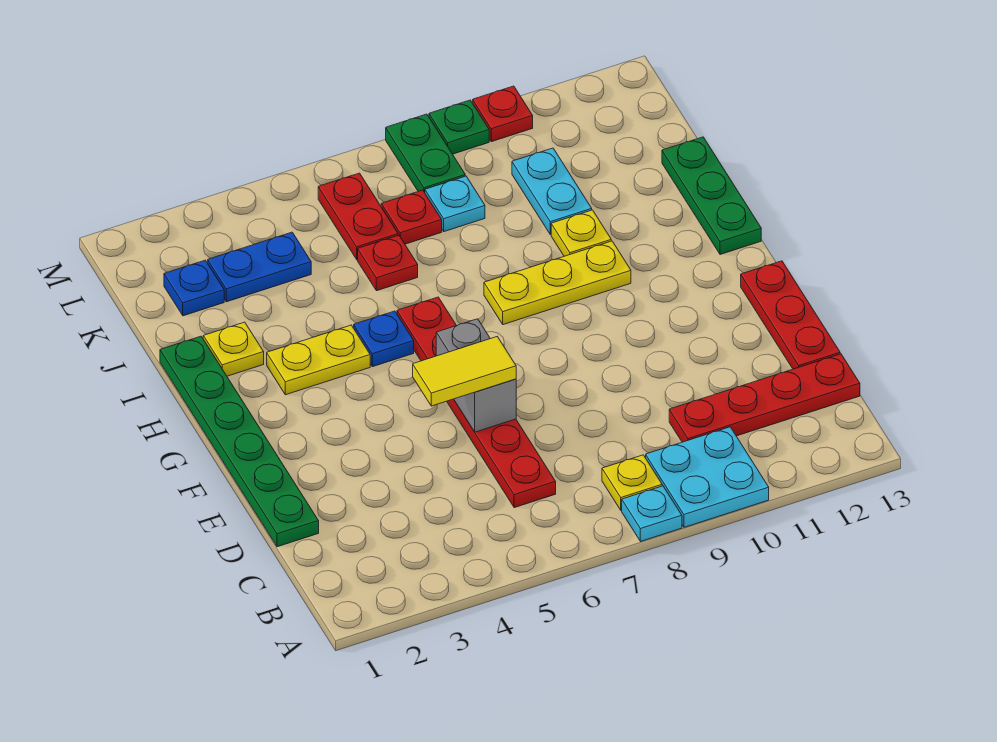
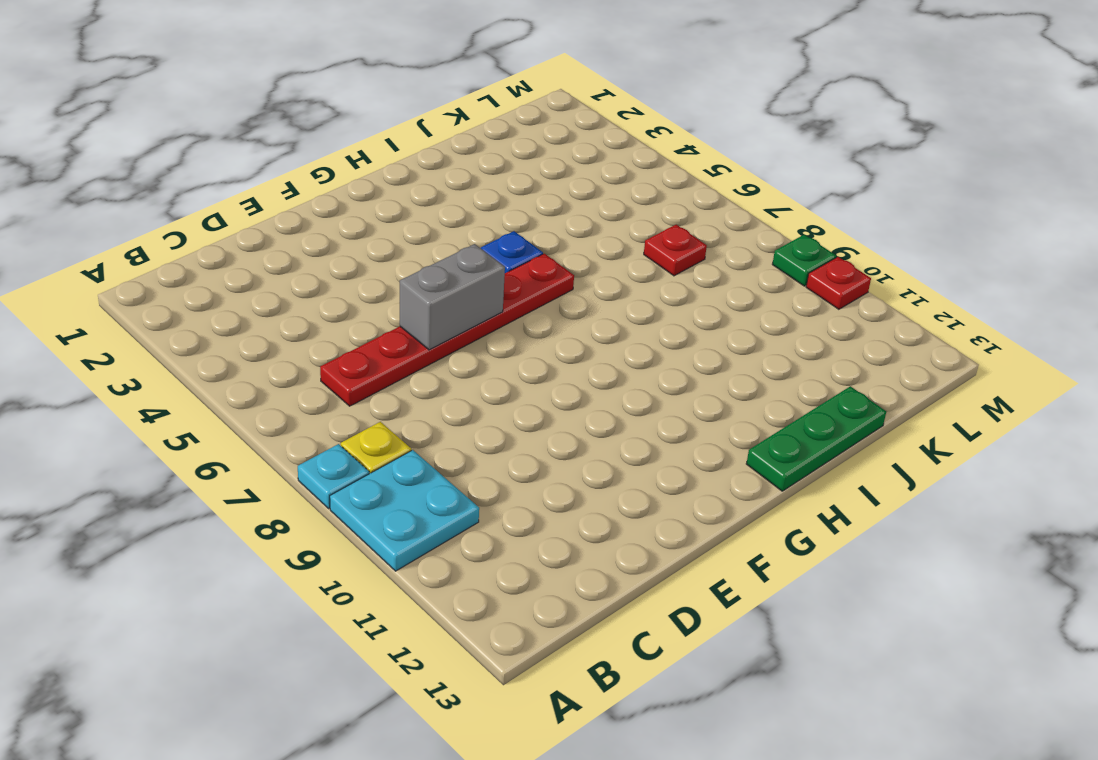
none -> red 1x4 plate [669,354,860,442]
none -> green 1x6 plate [160,336,319,547]
none -> red 1x3 plate [741,261,840,369]

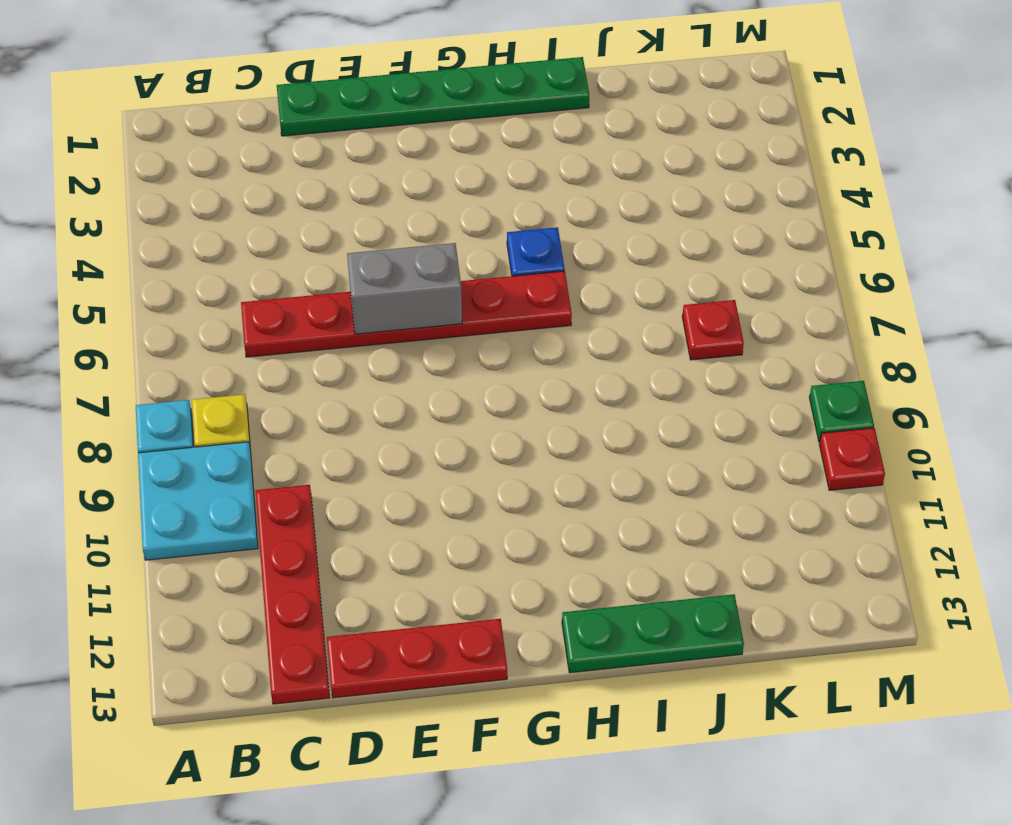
none -> yellow 1x2 plate [267,325,370,395]
none -> yellow 1x3 plate [484,241,631,325]
none -> yellow 1x1 plate [203,322,264,376]

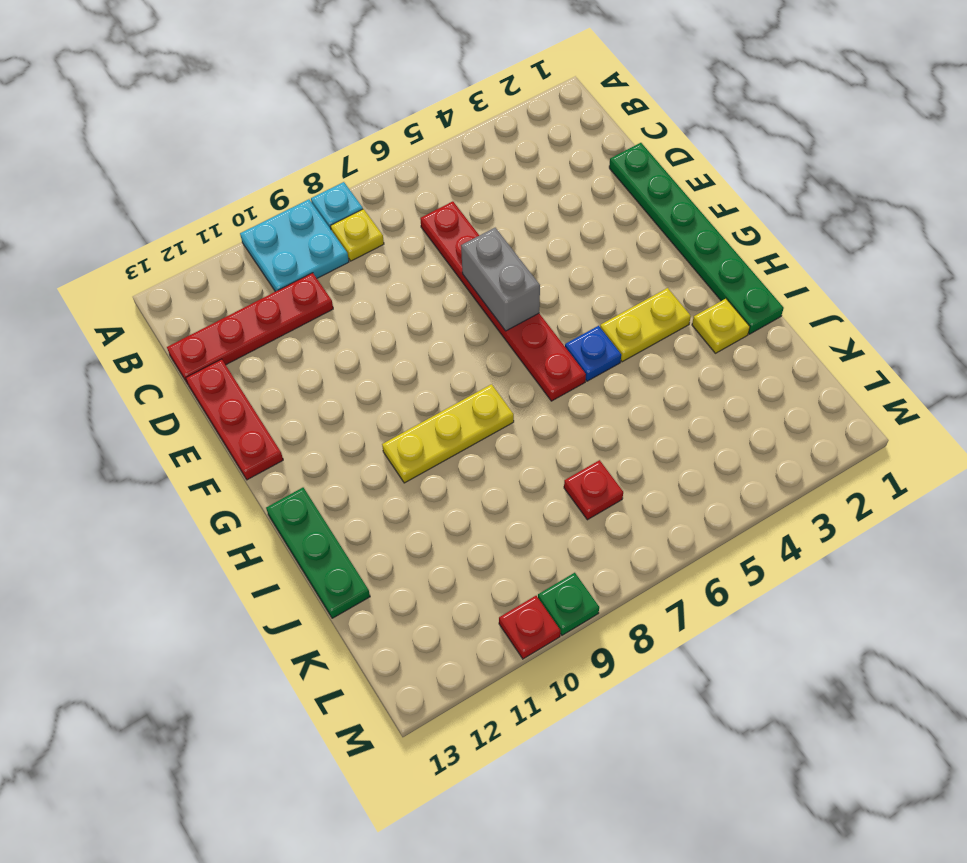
none -> yellow 1x1 plate [551,210,611,256]
none -> red 1x1 plate [358,235,418,291]
none -> cyan 1x2 plate [512,148,592,235]

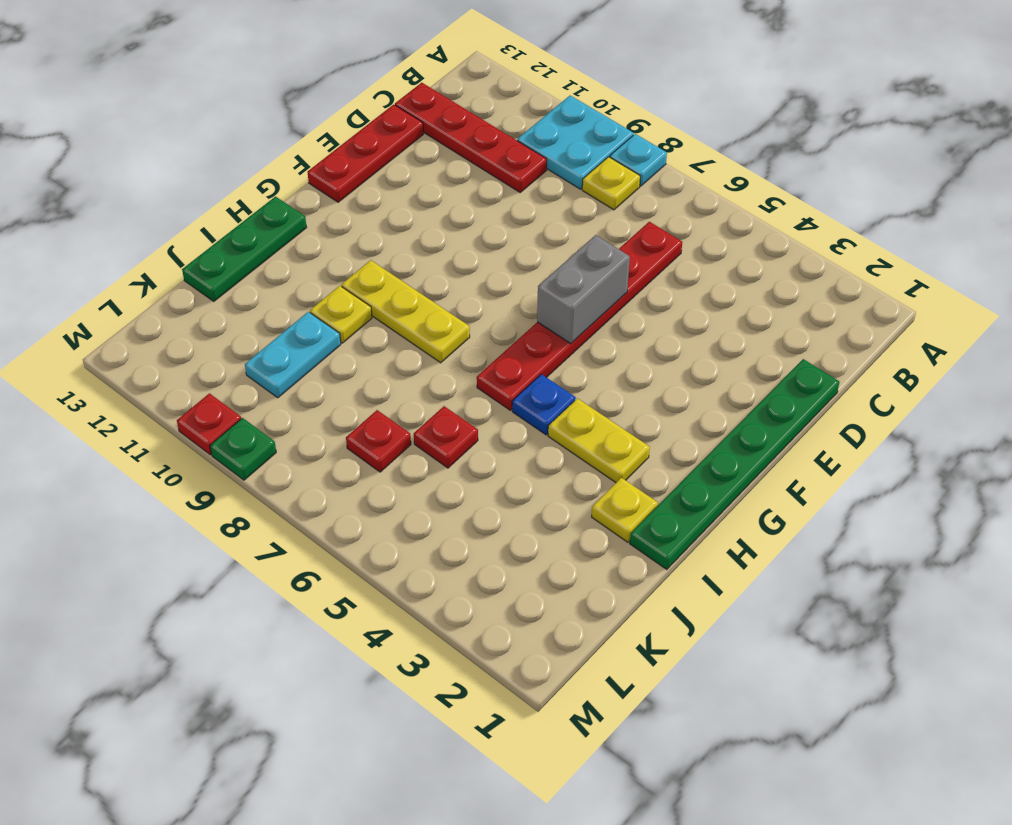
none -> blue 1x1 plate [164,260,224,316]
none -> blue 1x2 plate [208,232,311,302]
none -> red 1x2 plate [318,173,398,260]

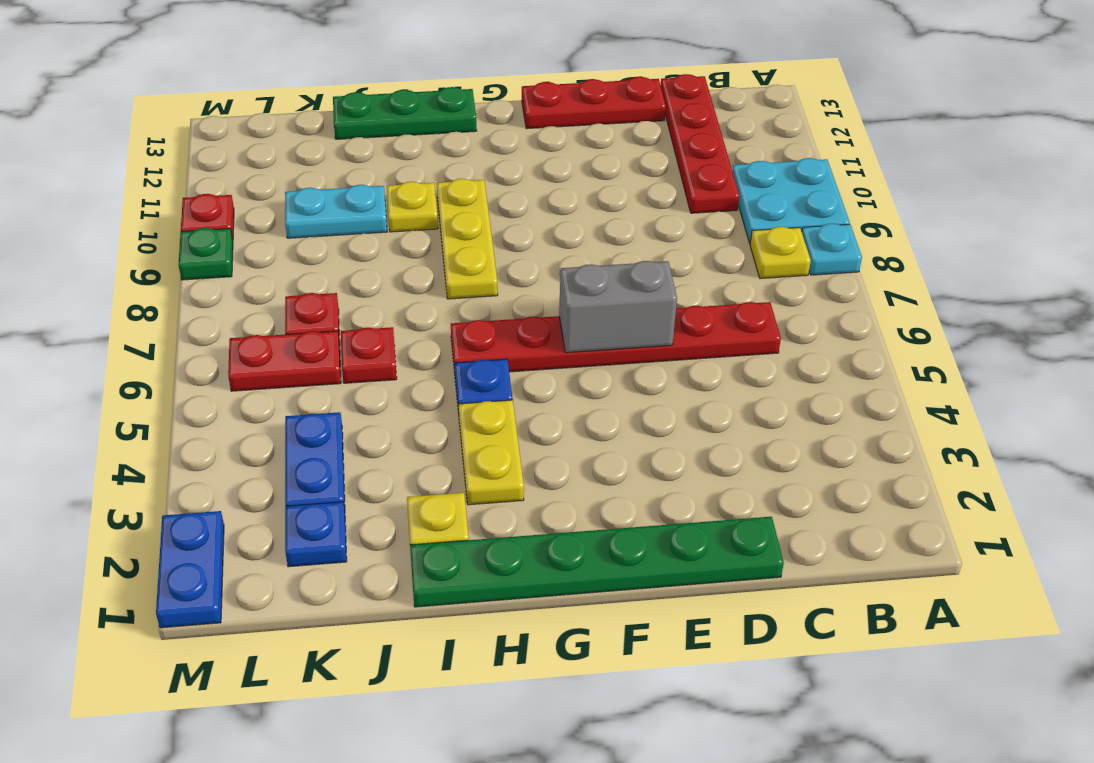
blue 1x2 plate [156,511,224,628] -> none
none -> cyan 1x1 plate [425,176,485,232]
none -> green 1x2 plate [386,114,465,193]
none -> yellow 1x2 tile [413,337,516,406]

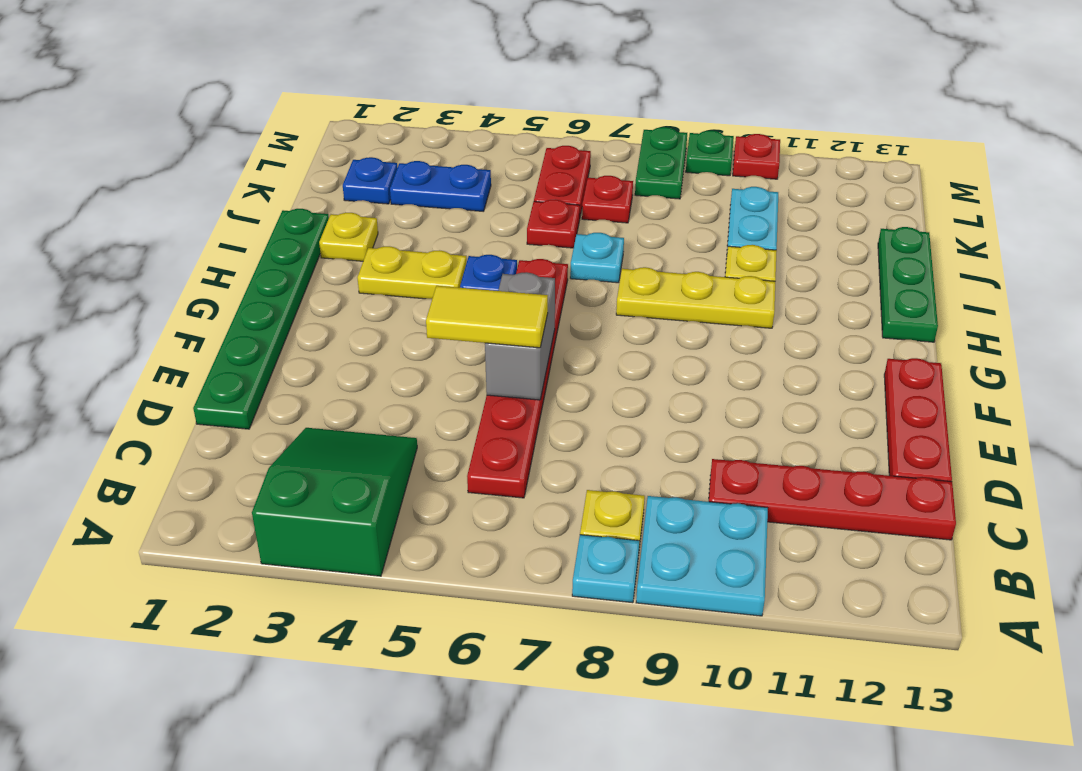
green 2x3 slope [252,428,417,576] -> none
cyan 1x1 plate [570,233,624,283] -> cyan 1x1 plate moved to [425,176,485,232]

